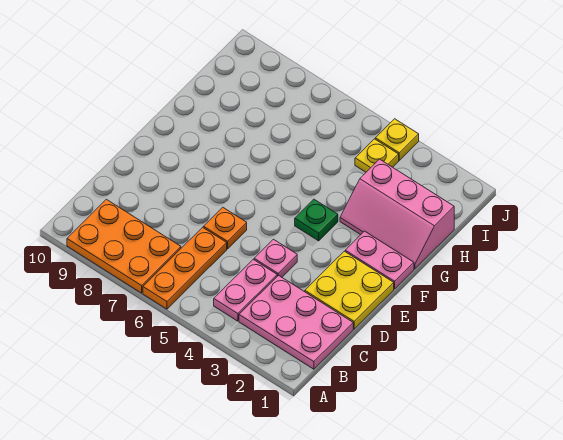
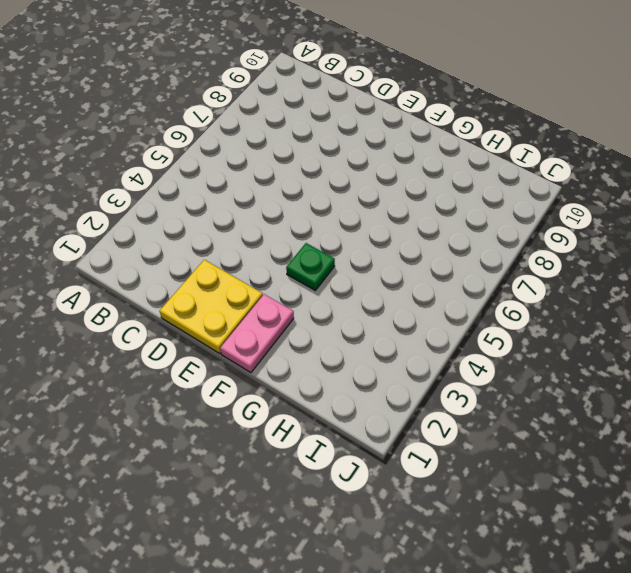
none -> orange 1x3 plate [143,227,227,309]
none -> orange 2x3 plate [67,199,181,293]
none -> pink 2x3 plate [239,275,353,369]

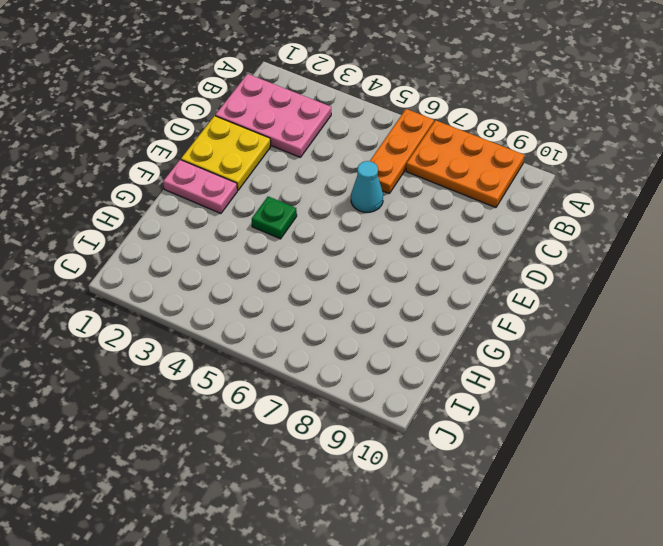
cyan 1x1 cone [351,161,383,212] -> orange 1x1 plate [203,207,247,249]
none -> pink 1x2 plate [214,259,277,321]
none -> pink 1x1 plate [254,239,297,277]
none -> pink 2x3 slope [340,159,454,269]

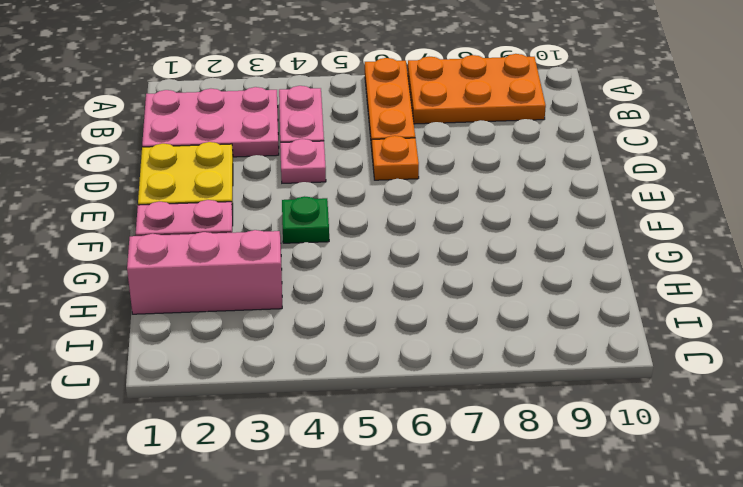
none -> yellow 1x1 plate [355,139,399,172]
none -> yellow 1x1 plate [375,119,419,160]

